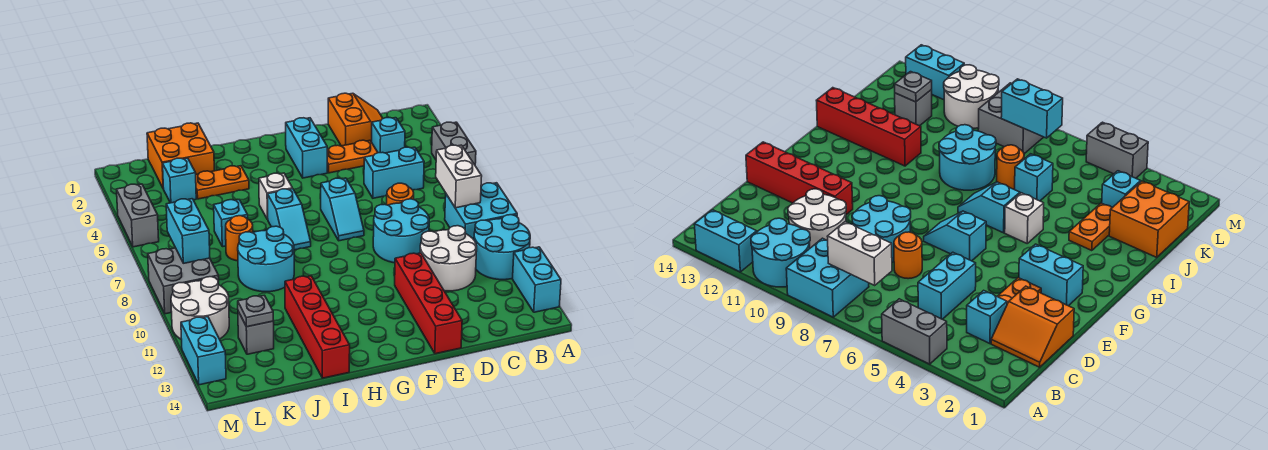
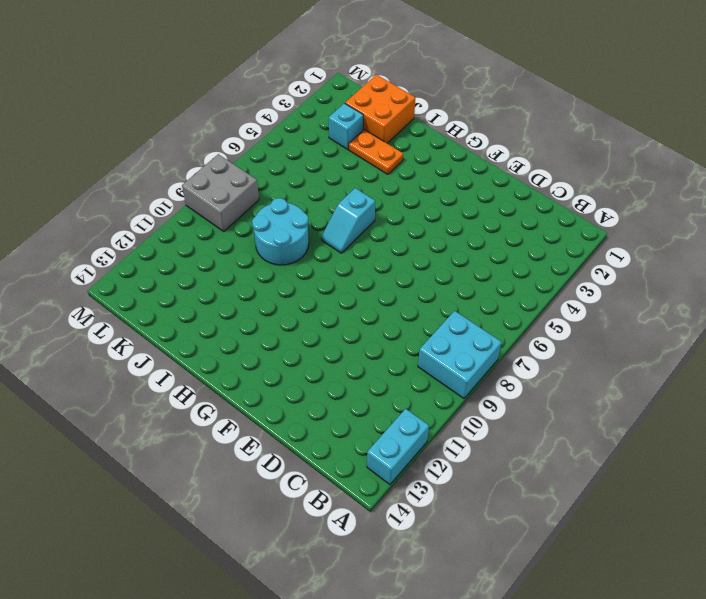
none -> grey 1x2 brick [432,122,476,165]
none -> cyan 2x2 round brick [474,215,530,280]
none -> orange 2x2 slope [328,93,383,146]
none -> cyan 1x1 brick [372,118,405,153]

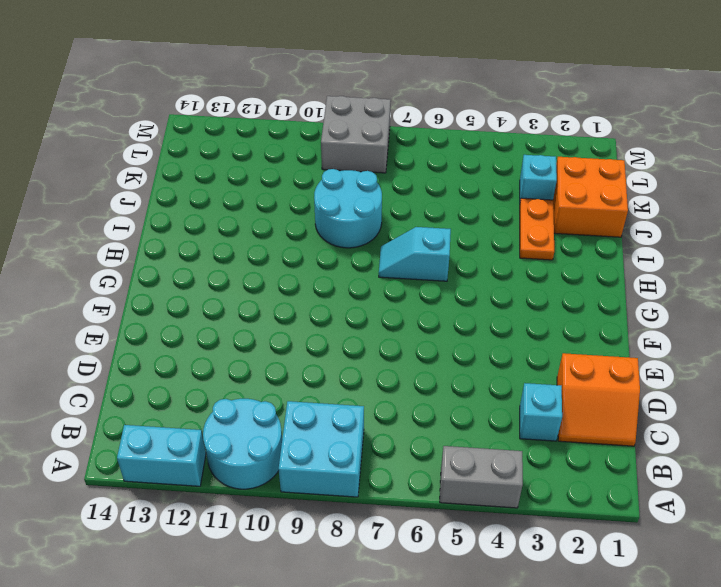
none -> cyan 1x2 brick [364,147,424,198]
none -> white 2x2 round brick [420,226,477,291]
none -> orange 1x2 plate [327,140,378,173]
none -> orange 1x1 round brick [387,183,414,205]

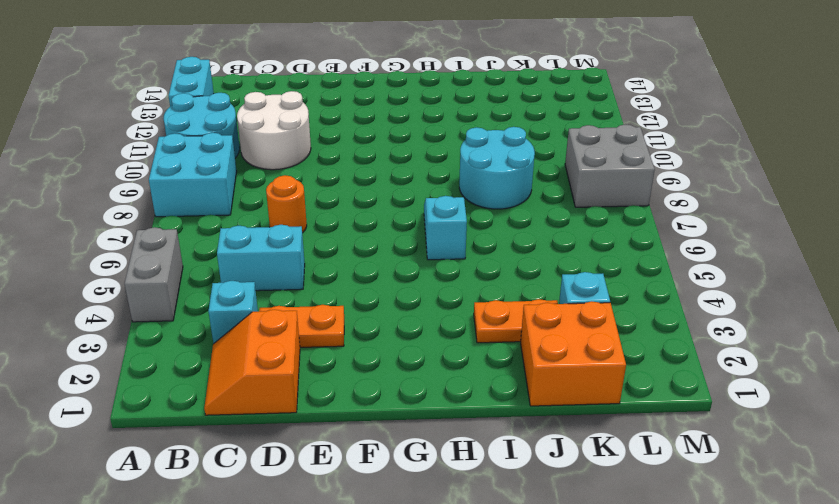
none -> cyan 2x2 round brick [373,199,429,263]
none -> red 1x4 brick [395,253,462,354]
none -> cyan 1x2 brick [286,118,327,178]
none -> cyan 1x2 slope [321,178,364,241]

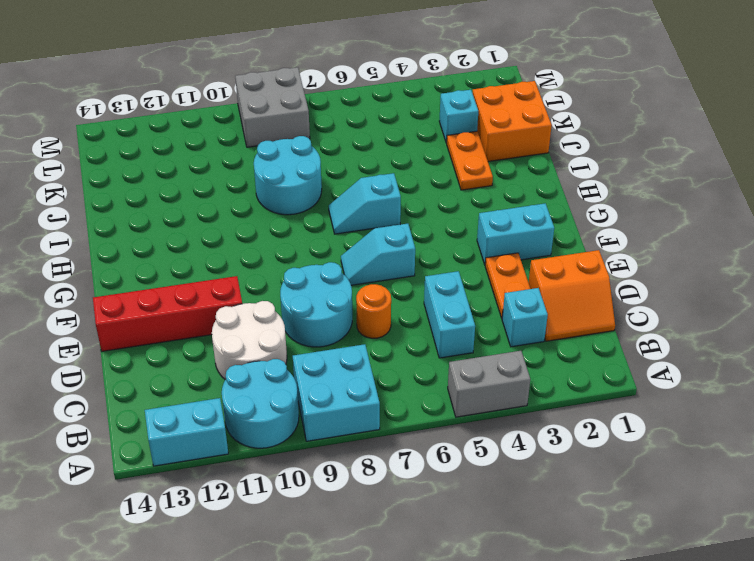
none -> white 1x1 brick [259,173,293,220]
none -> red 1x4 brick [285,276,350,378]
none -> cyan 1x1 brick [214,200,248,247]
none -> orange 1x1 round brick [226,216,253,261]

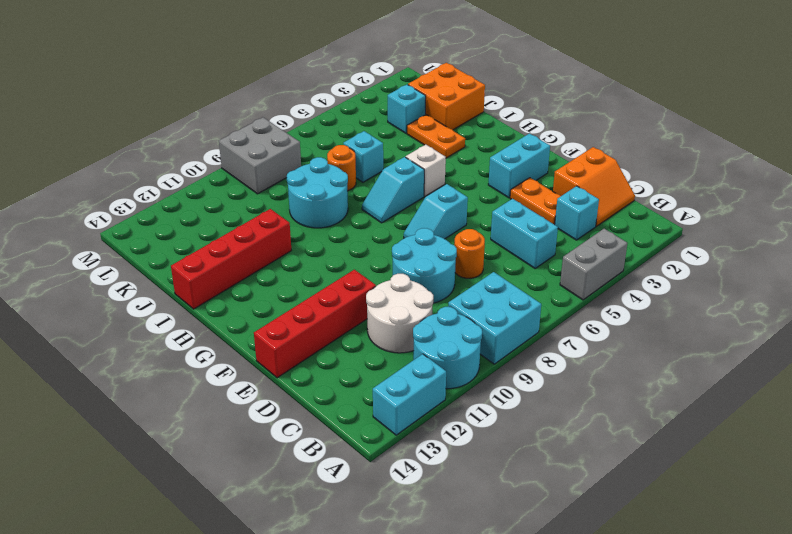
none -> grey 1x1 brick [238,312,274,354]
none -> white 2x2 round brick [171,277,229,340]
none -> grey 1x2 brick [116,184,159,247]
none -> cyan 1x2 brick [181,317,226,385]

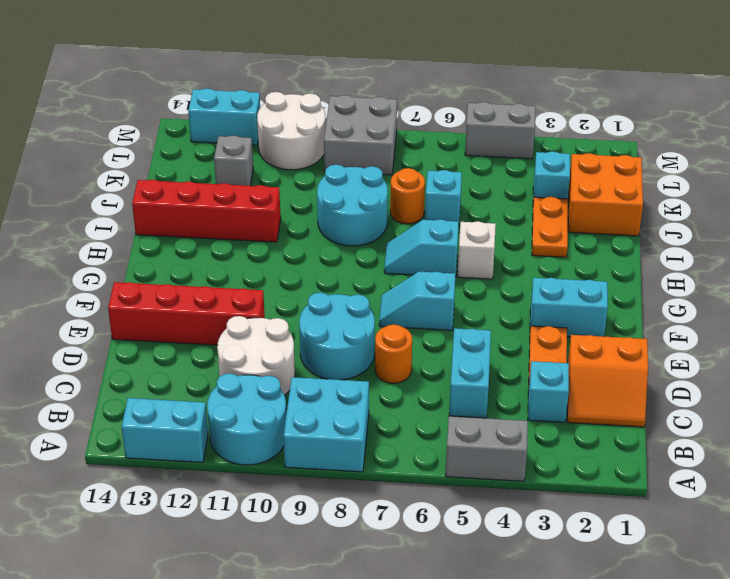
none -> white 1x2 brick [436,145,482,208]
none -> grey 1x1 plate [238,295,274,327]
none -> cyan 1x2 brick [166,199,210,263]

